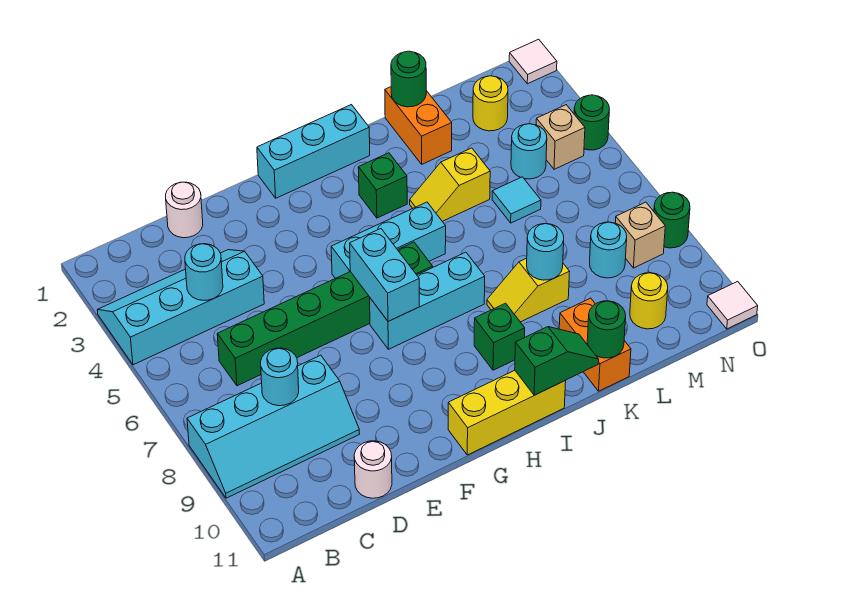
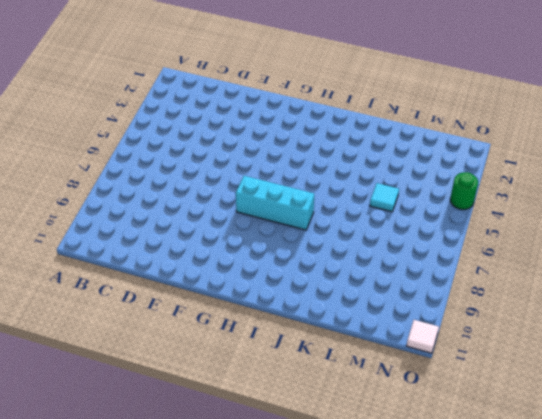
none -> cyan 2x4 slope [97,250,264,365]
none -> cyan 2x4 slope [187,355,360,498]
none -> green 1x6 brick [217,242,433,386]
none -> white 1x1 round brick [166,182,203,238]

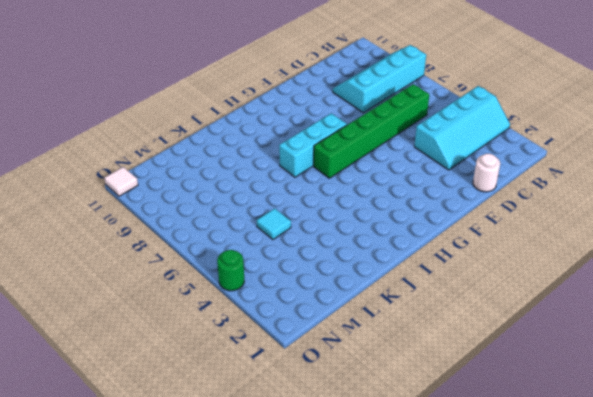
none -> white 1x1 round brick [354,441,392,498]
none -> cyan 1x3 brick [257,105,370,198]
none -> cyan 1x3 brick [331,202,446,278]
none -> yellow 1x3 brick [448,370,566,455]

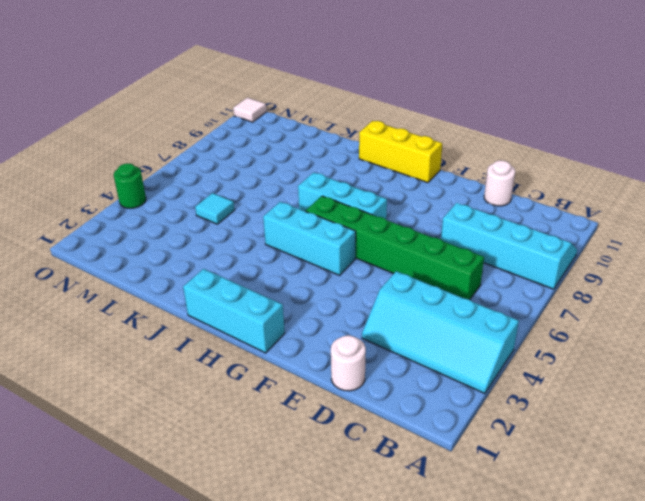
none -> green 1x1 brick [358,153,407,218]
none -> green 1x1 brick [474,303,525,370]
none -> yellow 1x2 slope [410,148,490,221]
none -> yellow 1x2 slope [487,258,570,322]

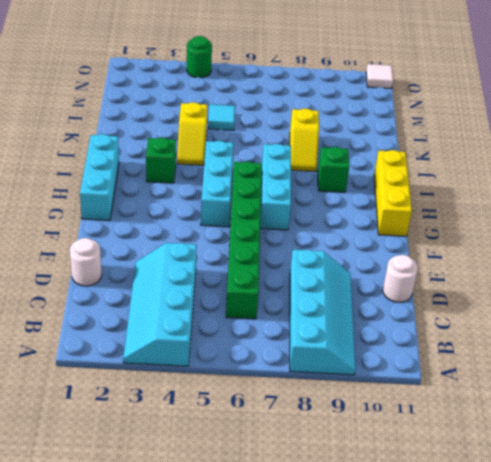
none -> orange 1x2 brick [385,87,452,164]
none -> orange 1x2 brick [559,298,631,391]
none -> yellow 1x1 round brick [473,76,508,131]
none -> cyan 1x1 round brick [511,124,547,179]

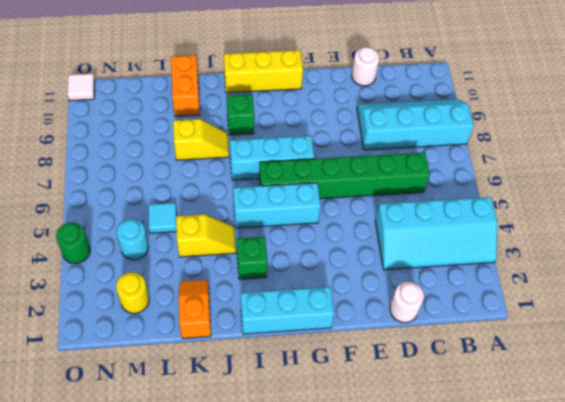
orange 1x2 slope [179,280,211,338] -> orange 1x2 brick [385,87,452,164]
none -> cyan 1x1 round brick [590,222,627,278]
none -> yellow 1x1 round brick [630,273,668,329]
none -> tan 1x1 brick [536,105,585,169]
none -> tan 1x1 brick [615,202,665,268]

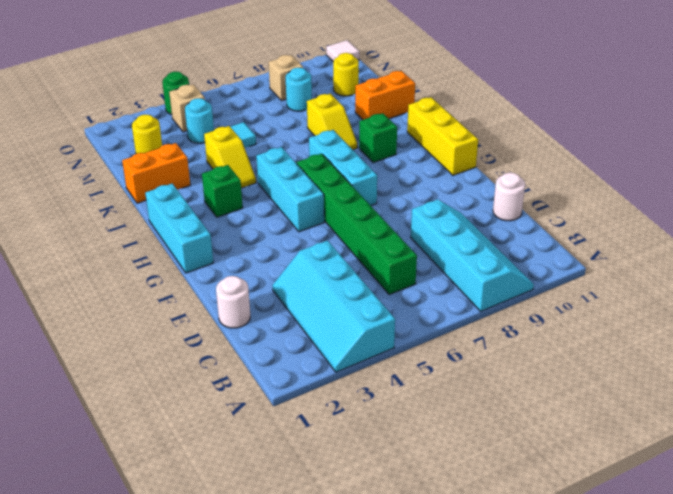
none -> white 1x1 tile [509,39,557,84]
none -> green 1x1 round brick [654,192,690,248]
none -> cyan 1x1 round brick [185,244,223,300]
none -> cyan 1x1 round brick [261,348,299,406]

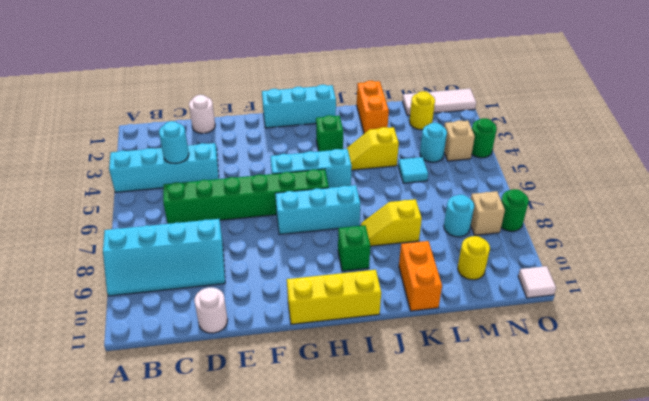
white 1x3 tile [403,89,476,115] -> white 1x1 tile [509,39,557,84]
none -> cyan 1x1 round brick [261,348,299,406]
none -> cyan 1x2 brick [350,229,419,321]
none -> green 1x2 slope [515,327,599,395]
none -> green 1x1 round brick [391,51,426,107]

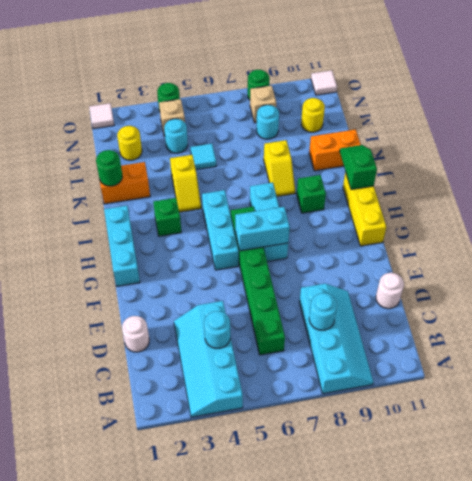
none -> cyan 1x1 round brick [527,224,564,280]
none -> green 1x1 round brick [587,301,626,358]

